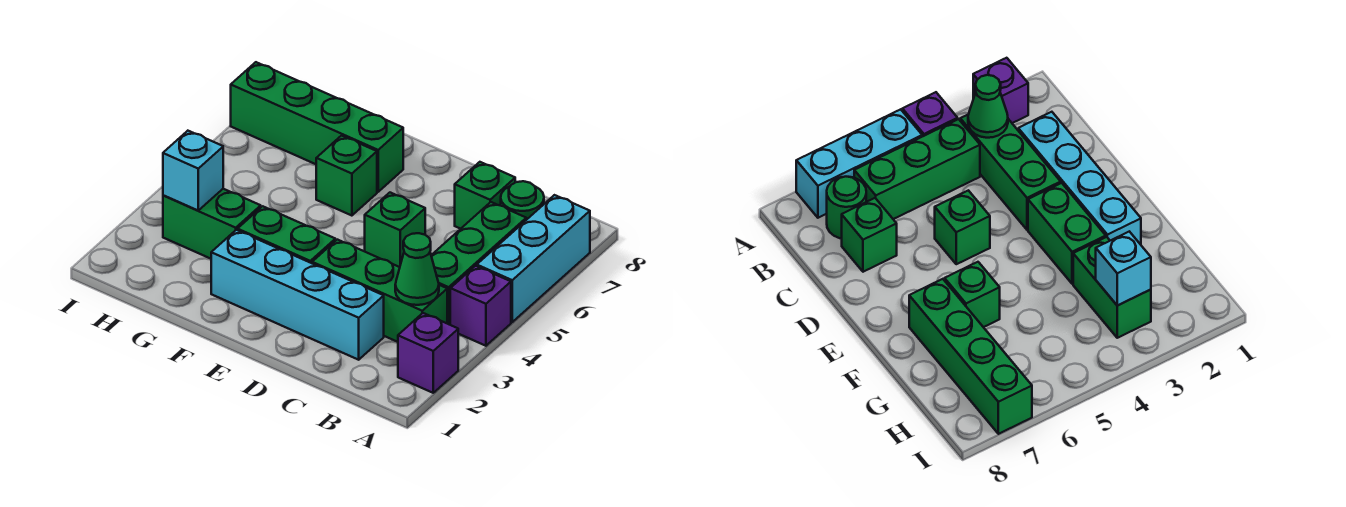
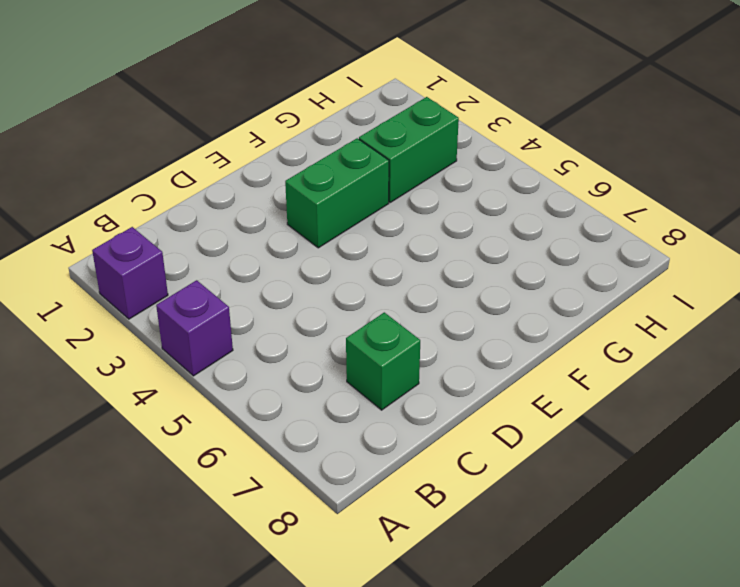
none -> cyan 1x3 brick [477,195,590,322]
none -> green 1x3 brick [312,240,447,342]
none -> green 1x3 brick [431,202,526,325]

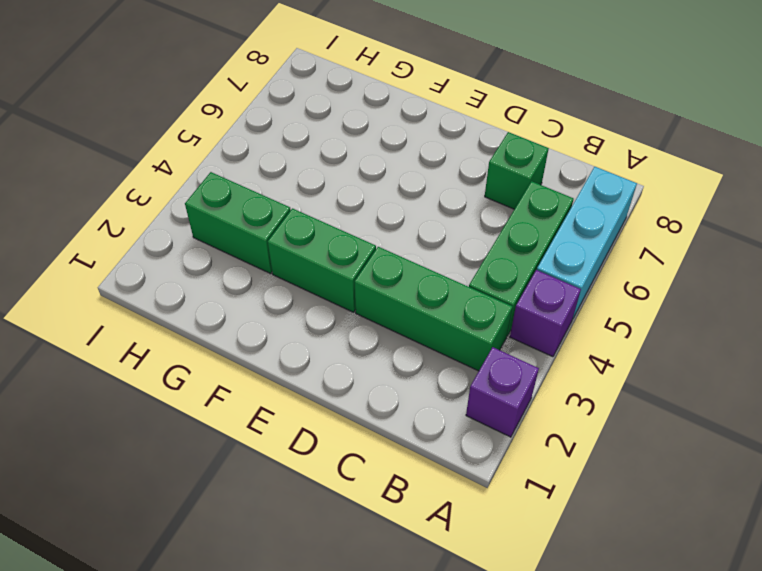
none -> green 1x1 round brick [501,181,544,220]
none -> cyan 1x4 brick [211,230,384,360]
none -> green 1x1 brick [365,193,425,267]

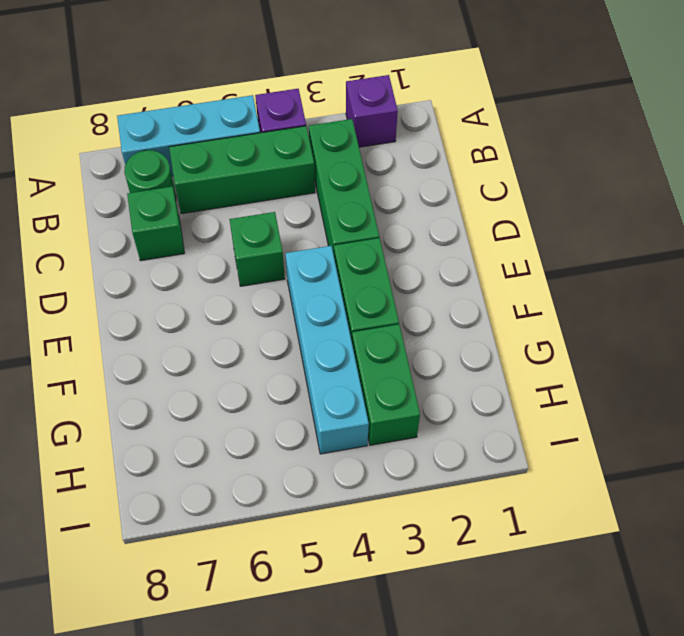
cyan 1x4 brick [285,246,369,454] -> cyan 1x4 brick moved to [211,230,384,360]
none -> green 1x1 brick [316,136,377,216]
none -> green 1x4 brick [231,62,403,192]
none -> green 1x1 cone [395,233,439,305]

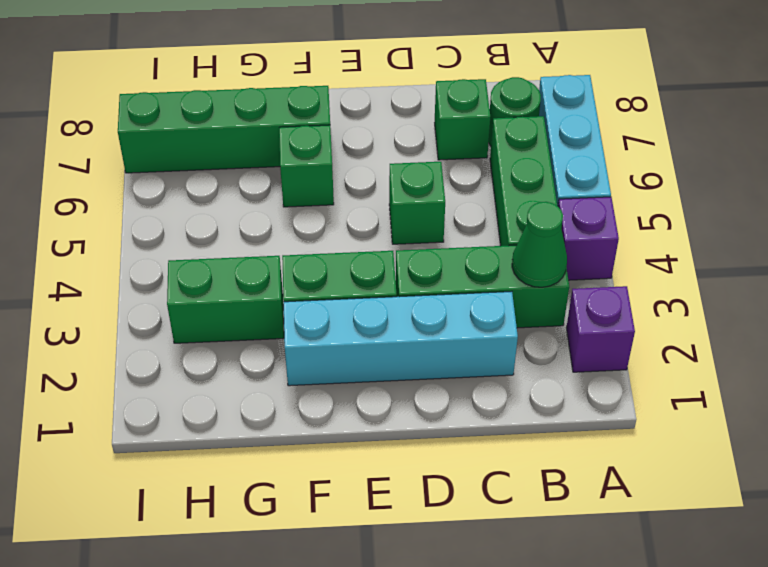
none -> cyan 1x1 brick [163,131,223,211]

